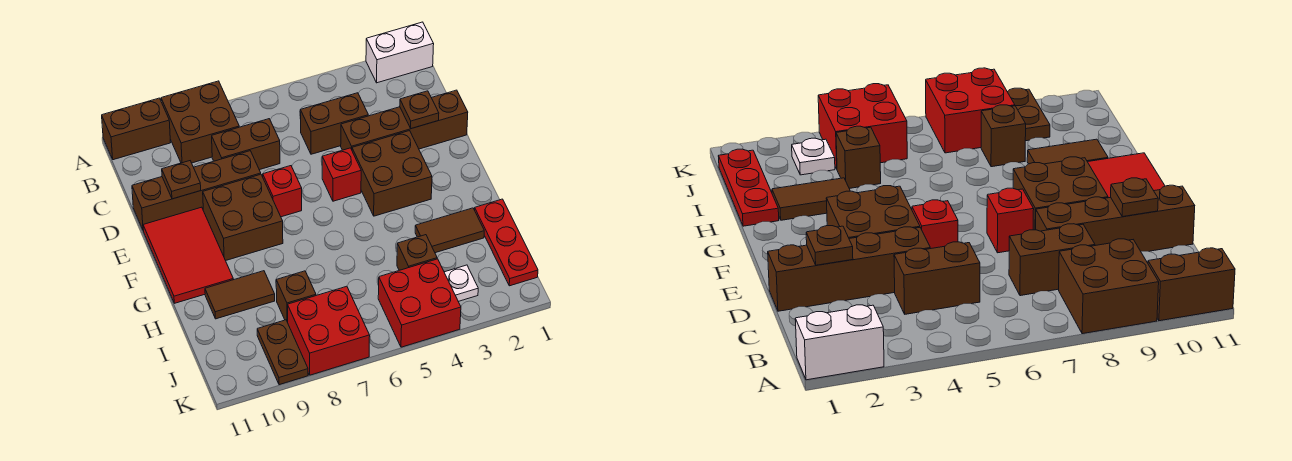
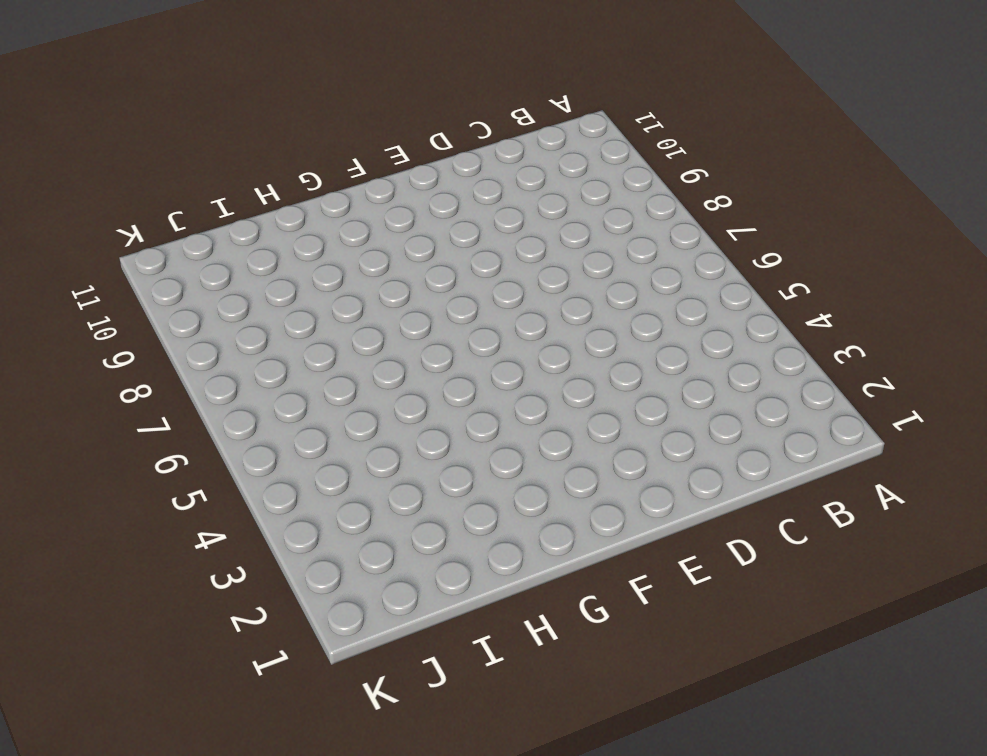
none -> white 1x2 brick [366,22,434,83]
none -> brown 2x2 brick [161,81,239,163]
none -> brown 1x2 brick [102,98,171,160]

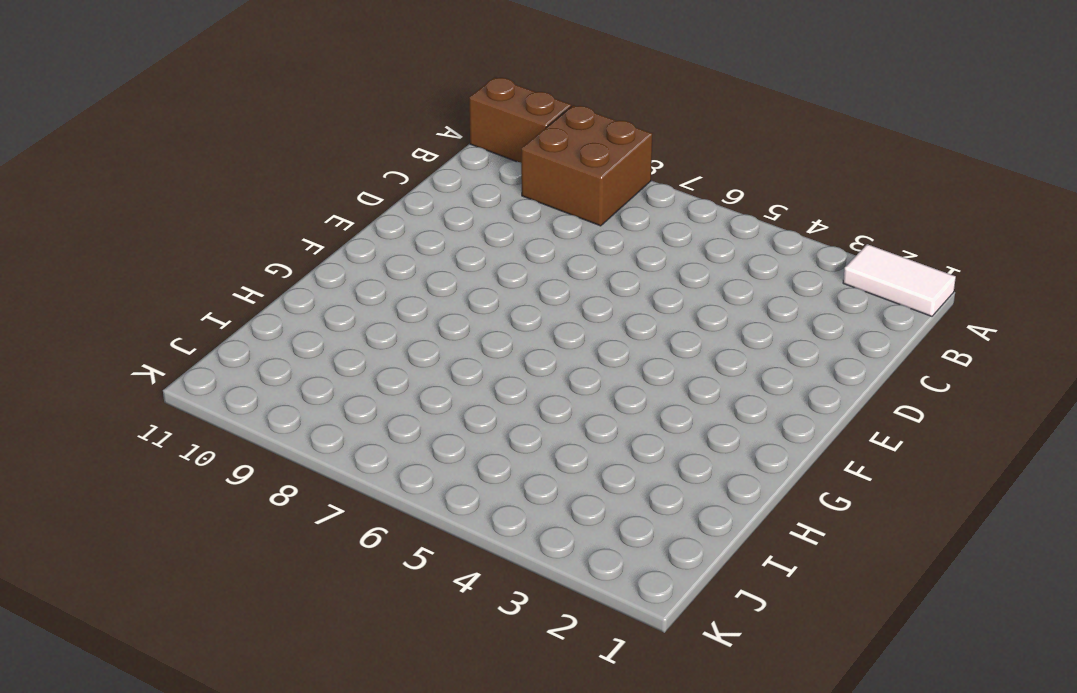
white 1x2 tile [843,244,956,316] -> white 1x2 brick [366,22,434,83]
none -> brown 1x2 brick [300,93,368,154]
none -> brown 1x2 brick [212,119,280,170]
none -> brown 1x4 brick [341,90,468,150]

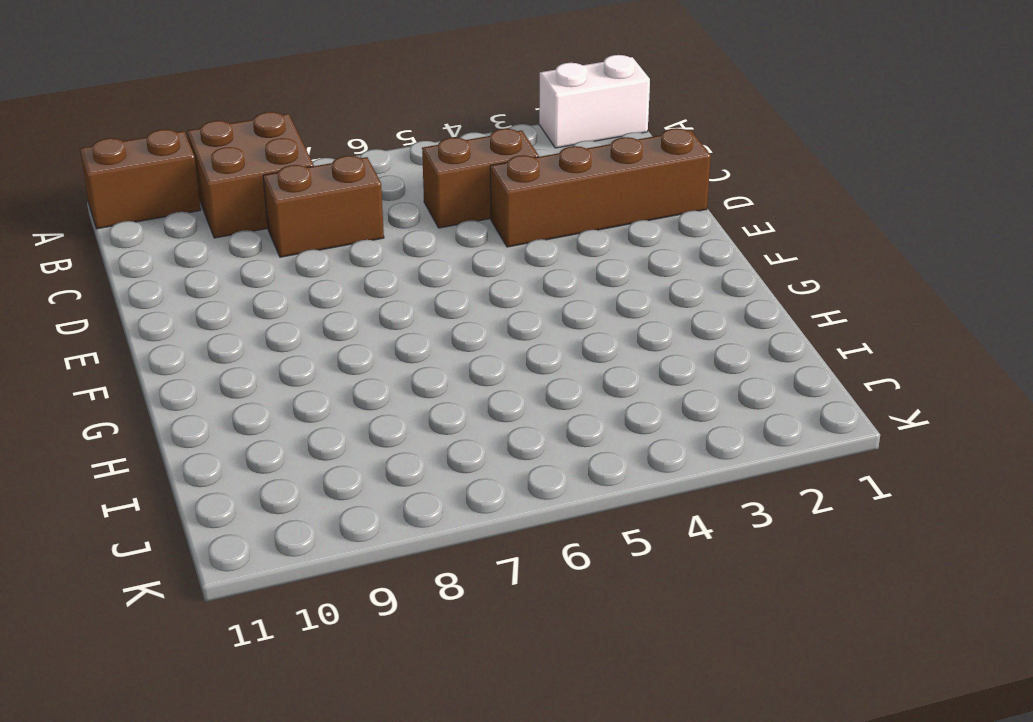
none -> brown 1x4 brick [132,151,261,231]
none -> brown 2x2 brick [352,131,432,216]
none -> red 1x1 brick [322,148,361,201]

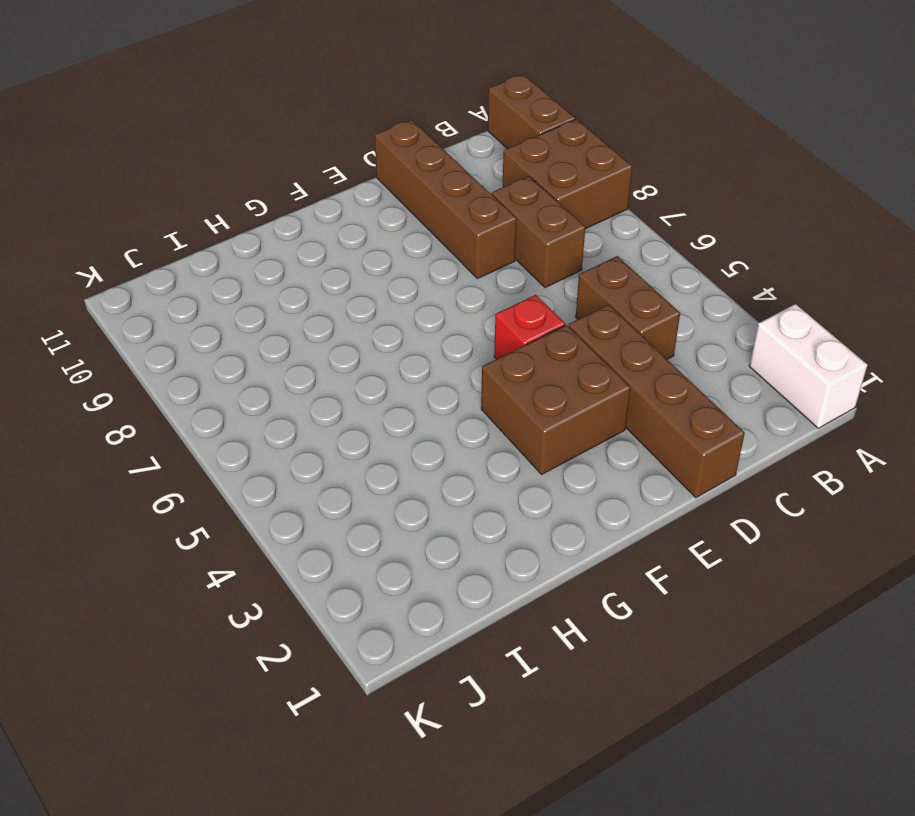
none -> red 1x1 brick [263,166,302,217]
none -> brown 2x2 brick [203,174,283,261]
none -> red 2x3 tile [143,207,233,303]

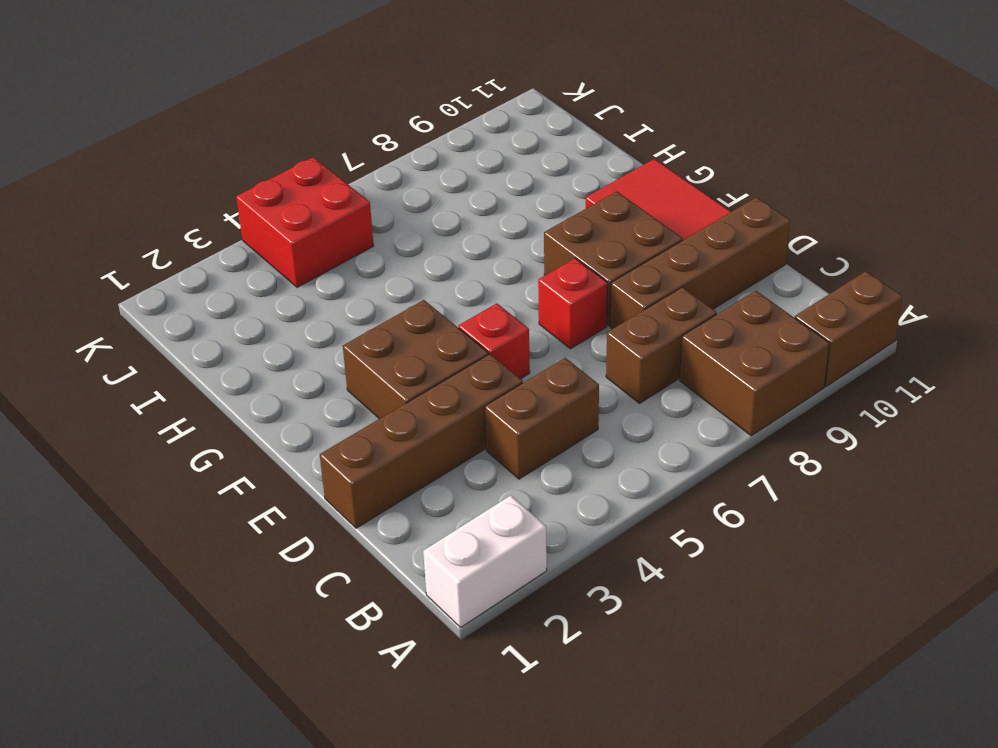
none -> red 1x3 plate [475,199,538,286]
none -> brown 1x2 tile [415,208,484,253]
none -> brown 1x2 tile [205,271,275,319]

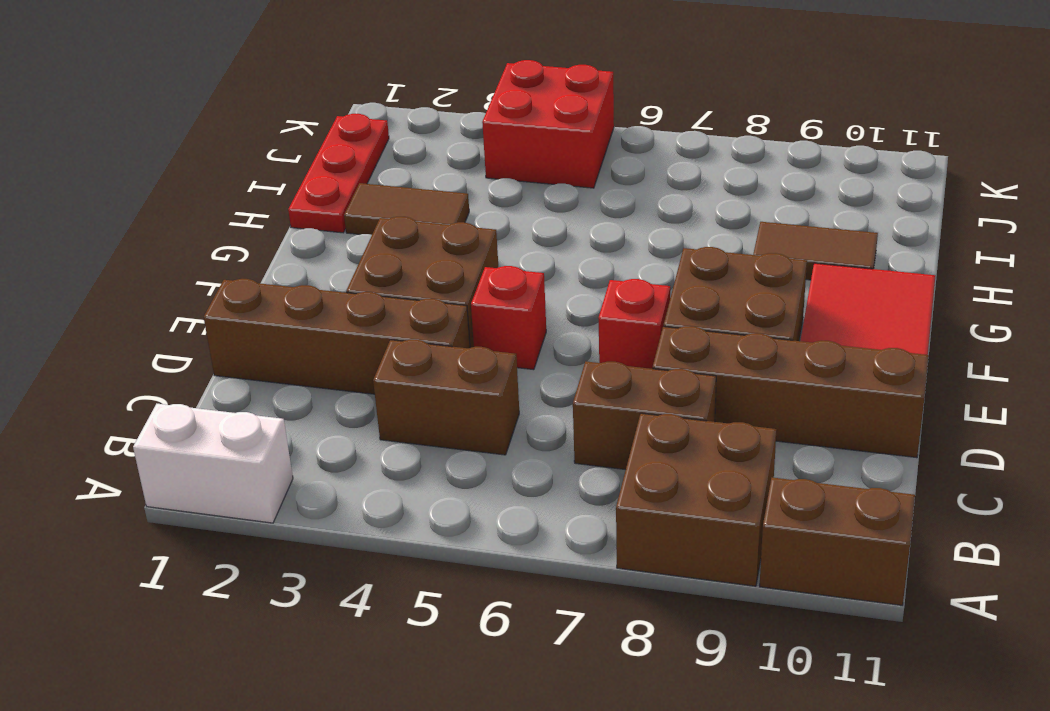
none -> brown 1x1 brick [397,235,437,270]
none -> brown 1x1 brick [276,271,316,322]
none -> white 1x1 plate [444,265,478,301]

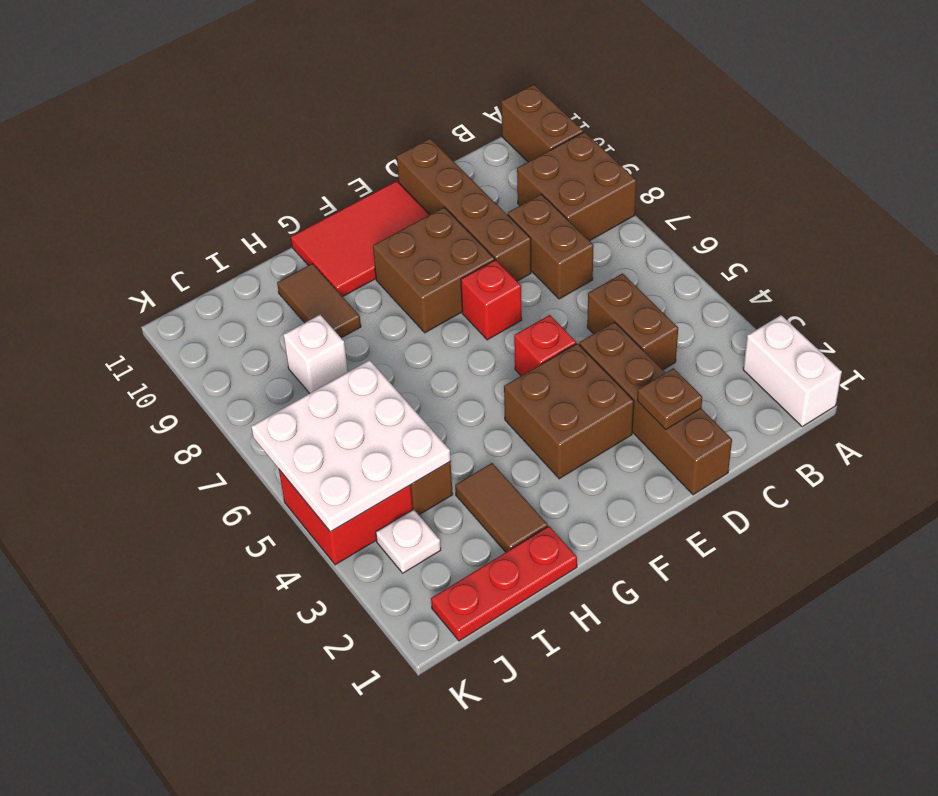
white 3x3 plate [251,360,451,532] -> none
white 1x1 brick [283,315,348,393] -> brown 1x1 brick [276,271,316,322]
none -> red 2x2 brick [288,286,370,375]
none -> brown 1x2 plate [257,320,308,385]
none -> brown 1x1 plate [162,161,201,199]

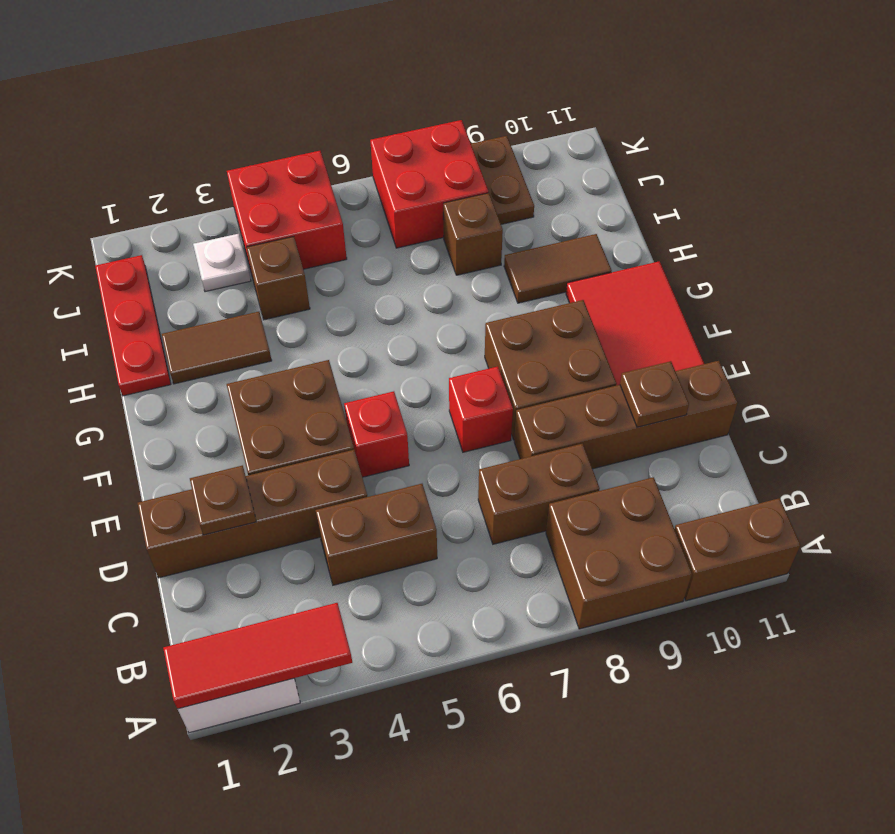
red 1x3 tile [163,603,352,709] -> none

